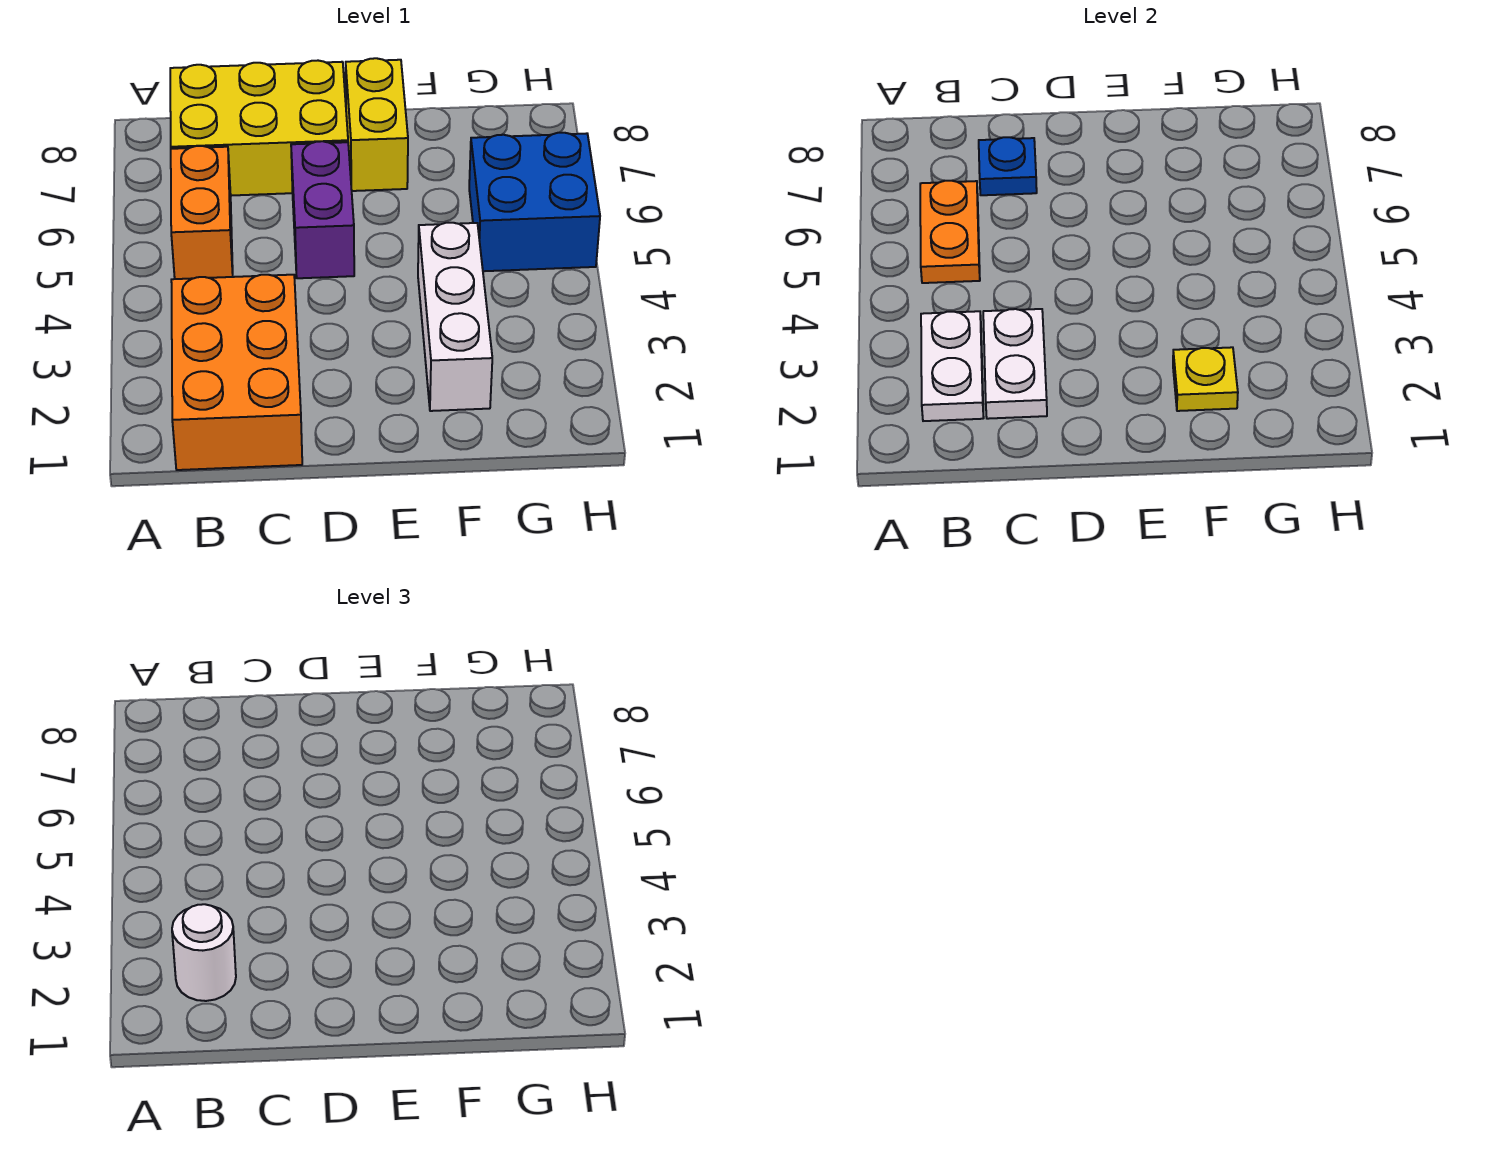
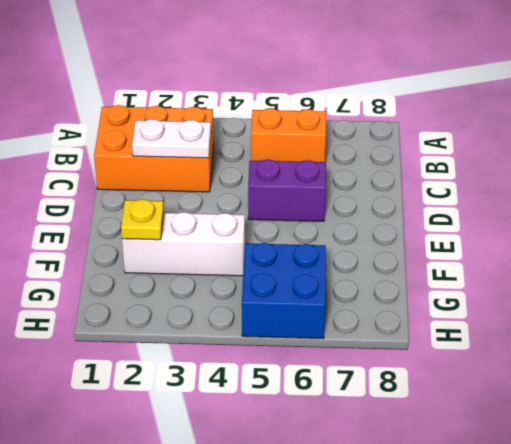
none -> yellow 2x3 brick [170,61,348,196]
none -> yellow 1x2 brick [346,58,408,191]
none -> white 1x2 plate [921,311,984,421]

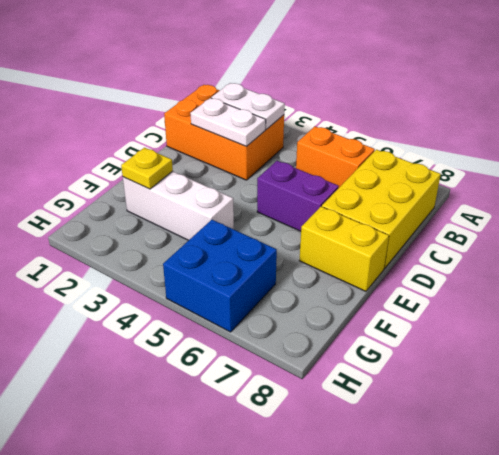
none -> orange 1x2 plate [920,181,980,283]
none -> blue 1x1 plate [979,137,1037,195]
none -> white 1x1 round brick [172,904,236,1001]

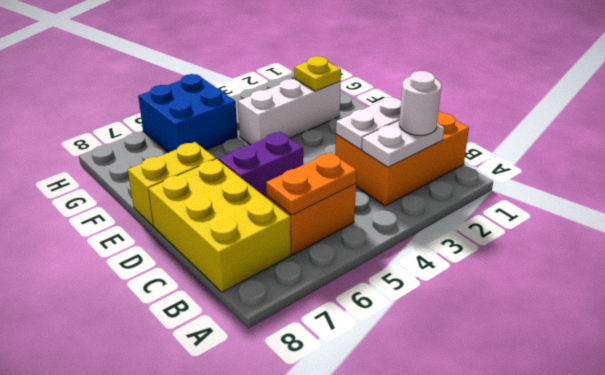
none -> blue 1x1 plate [979,137,1037,195]

